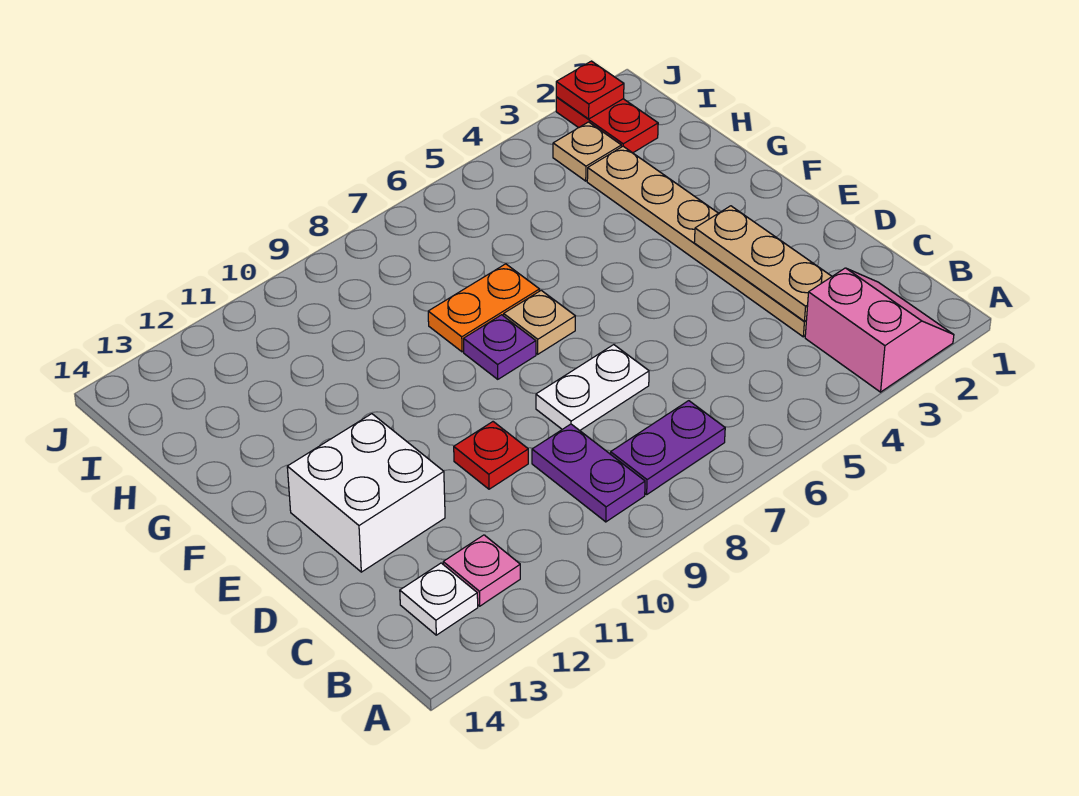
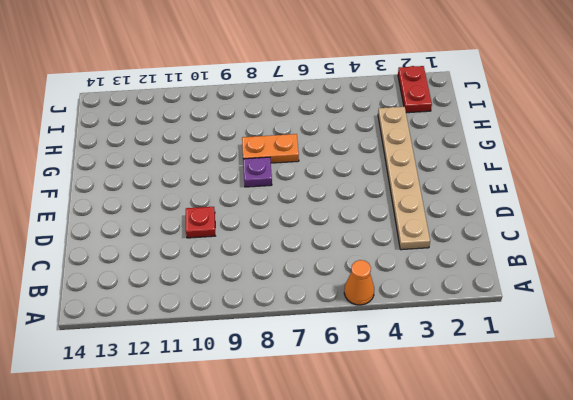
orange 1x1 cone [344,260,374,305] -> none
none -> pink 2x2 slope [805,268,954,392]
none -> purple 1x2 plate [611,401,725,494]
none -> purple 1x2 plate [532,424,645,522]

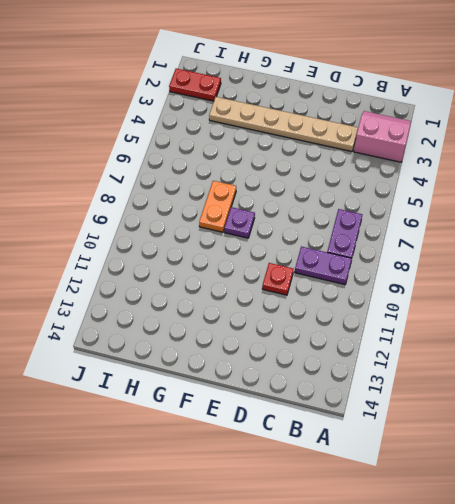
none -> pink 1x1 plate [443,535,520,606]
none -> white 1x1 plate [400,563,478,635]
none -> white 1x2 plate [536,345,649,430]

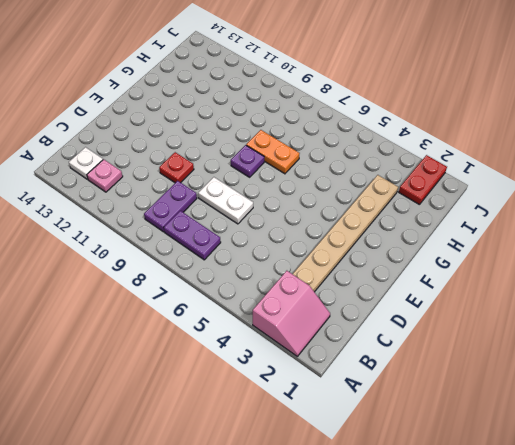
none -> white 2x2 brick [287,414,445,572]
none -> tan 1x1 plate [504,290,575,354]
none -> tan 1x1 plate [553,122,621,181]

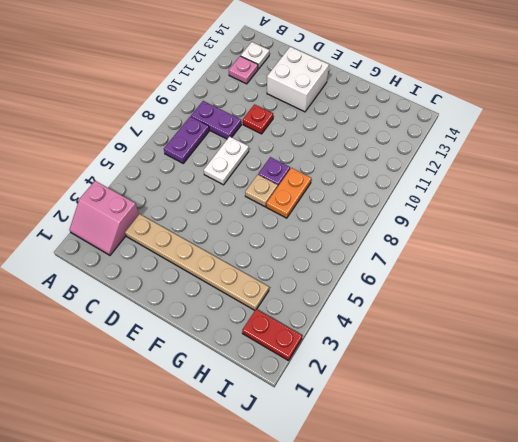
none -> tan 1x1 plate [553,122,621,181]
none -> tan 1x3 plate [694,206,832,321]
none -> red 1x1 plate [556,61,624,119]

